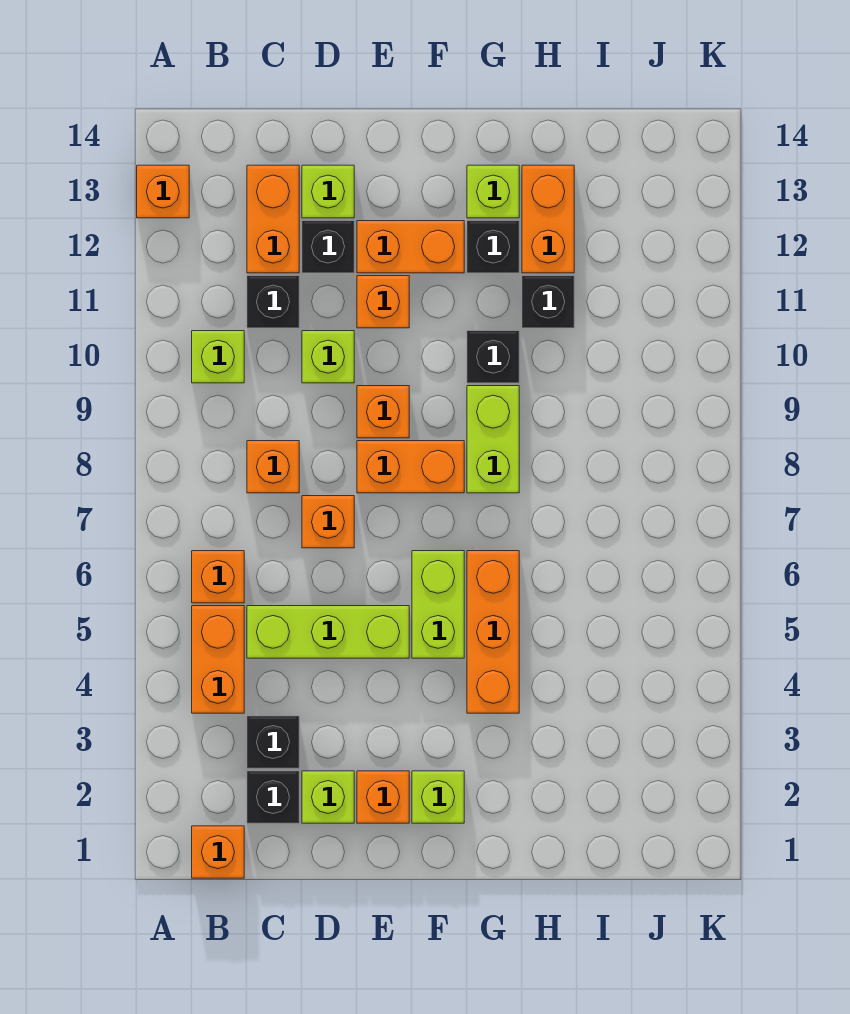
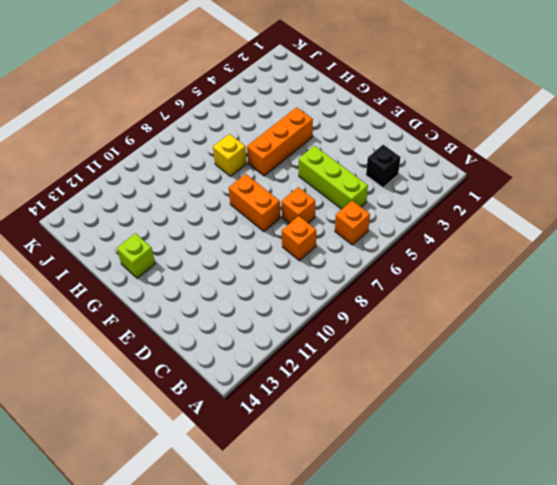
yellow 1x1 brick [213,134,247,176] -> none
none -> orange 1x1 brick [137,165,189,218]
none -> orange 1x1 brick [192,826,244,878]
none -> orange 1x2 brick [192,606,244,713]
none -> lime 1x1 brick [192,331,244,383]

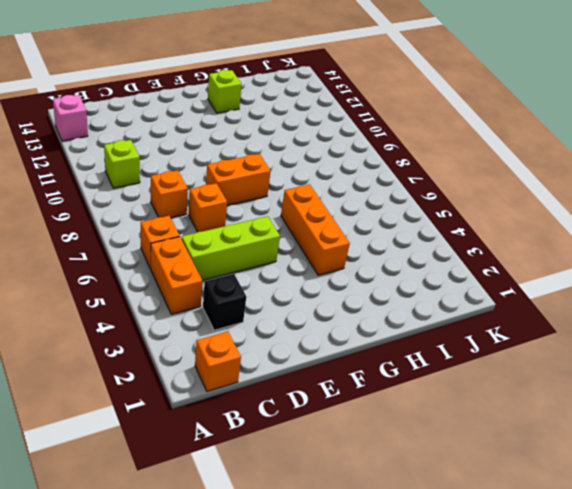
pink 1x1 brick [53,95,88,141] -> orange 1x1 brick [137,165,189,218]
none -> black 1x1 brick [247,771,299,823]
none -> black 1x1 brick [247,276,299,328]
none -> orange 1x2 brick [247,165,299,273]
none -> lime 1x1 brick [302,771,354,823]

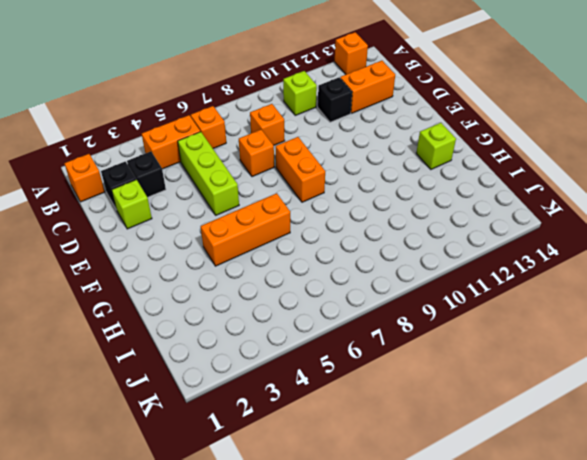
none -> lime 1x1 brick [302,331,354,383]
none -> black 1x1 brick [302,221,354,273]
none -> lime 1x1 brick [302,165,354,218]
none -> orange 1x1 brick [357,771,409,823]

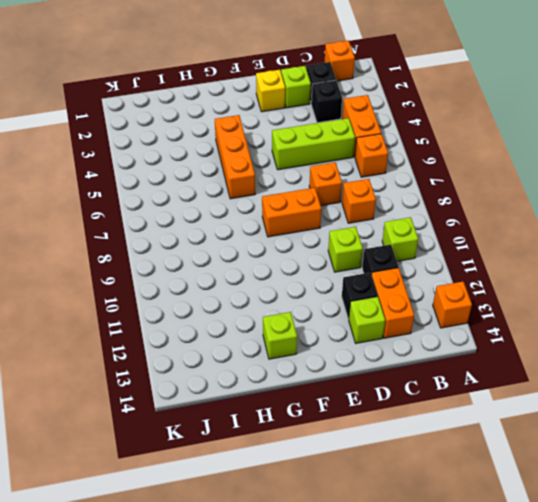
yellow 1x1 brick [256,70,285,112] -> orange 1x1 brick [357,771,409,823]
none -> orange 1x1 brick [357,386,409,438]
none -> orange 1x1 brick [357,276,409,328]
none -> orange 1x2 brick [357,221,464,273]
none -> lime 1x1 brick [412,771,464,823]

